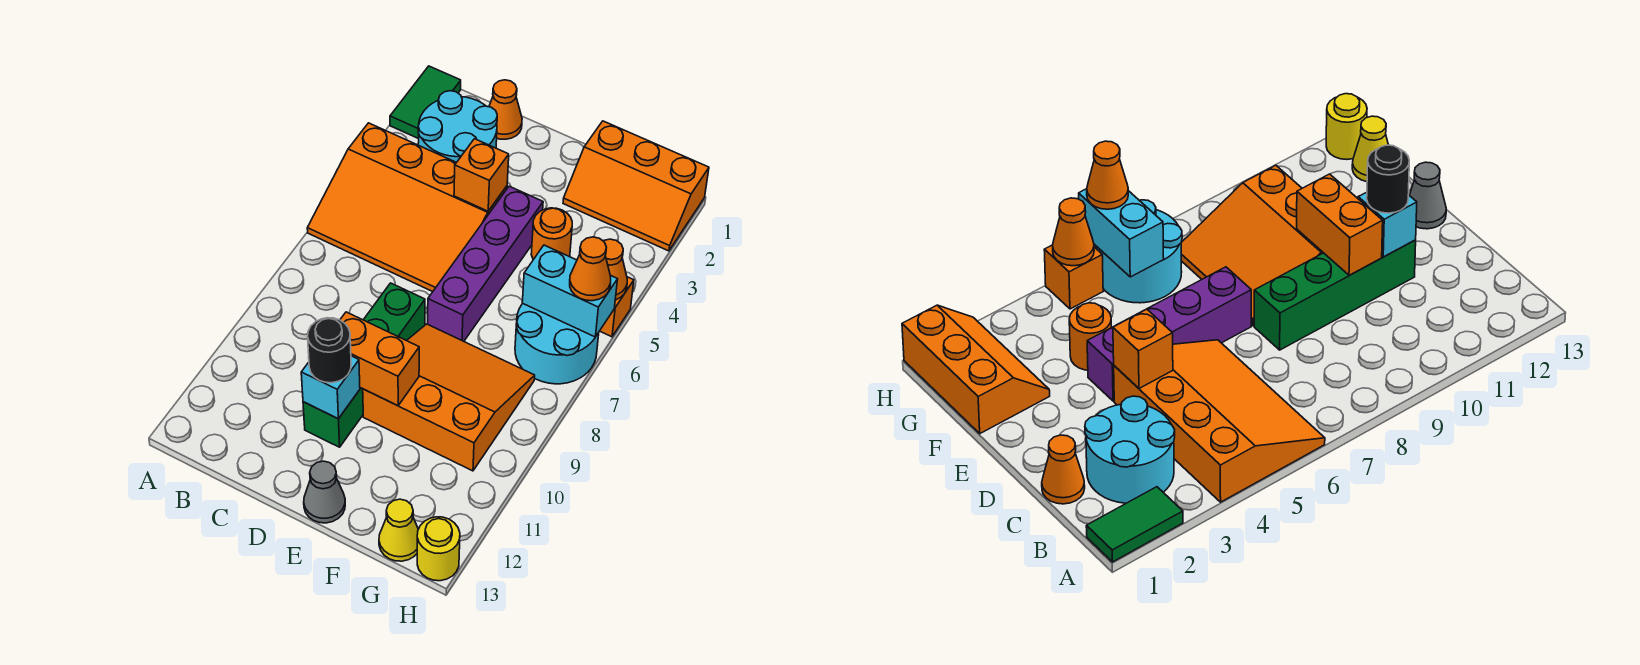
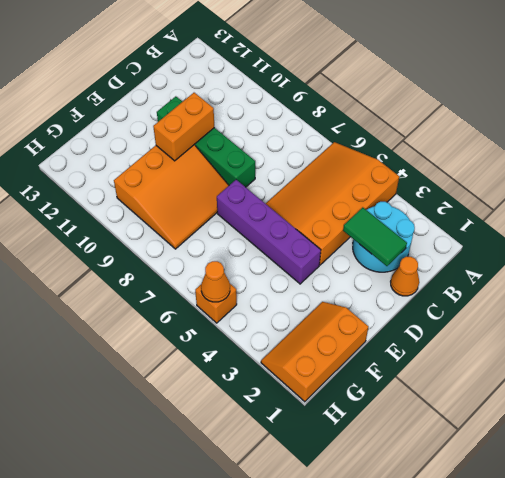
green 1x2 tile [343,208,407,266] -> green 1x2 tile moved to [390,66,461,139]
none -> grey 1x1 cone [304,461,345,523]
none -> orange 1x1 round brick [531,208,572,260]
none -> cyan 2x2 round brick [515,303,599,384]

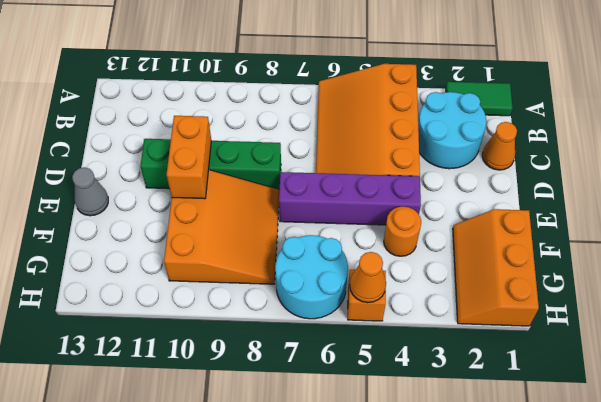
none -> yellow 1x1 cone [379,499,418,561]
none -> yellow 1x1 round brick [417,517,460,581]
none -> orange 1x1 brick [454,139,509,211]

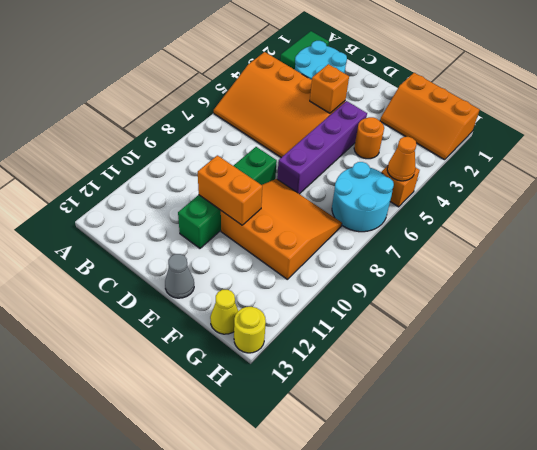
none -> orange 1x1 cone [489,80,522,139]
none -> cyan 1x1 brick [301,356,360,419]
none -> cyan 1x2 brick [522,245,618,337]

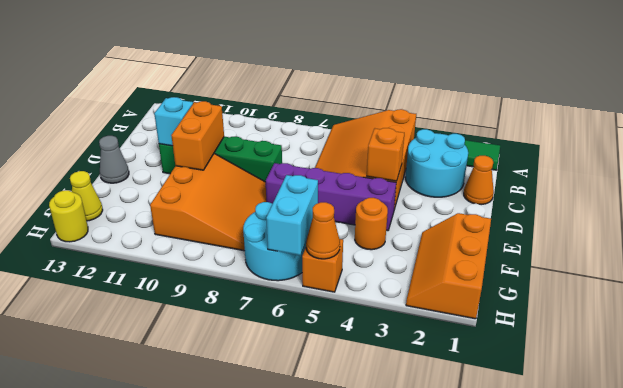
none -> black 1x1 round brick [308,318,351,383]
none -> orange 1x1 cone [570,237,611,301]

